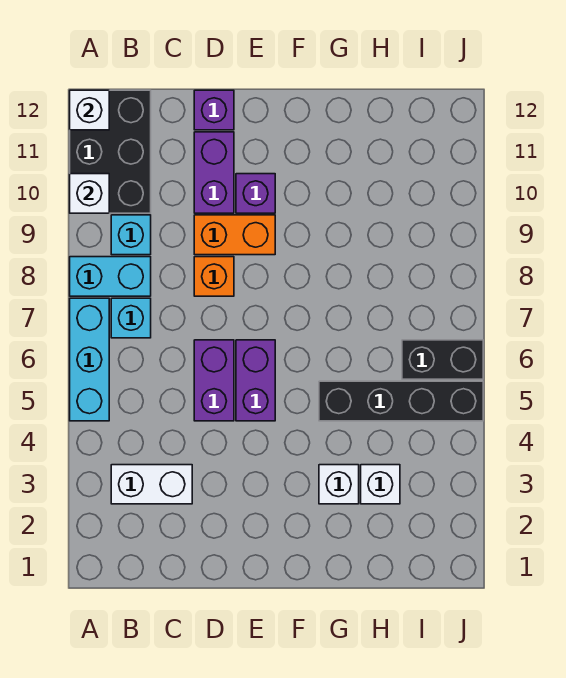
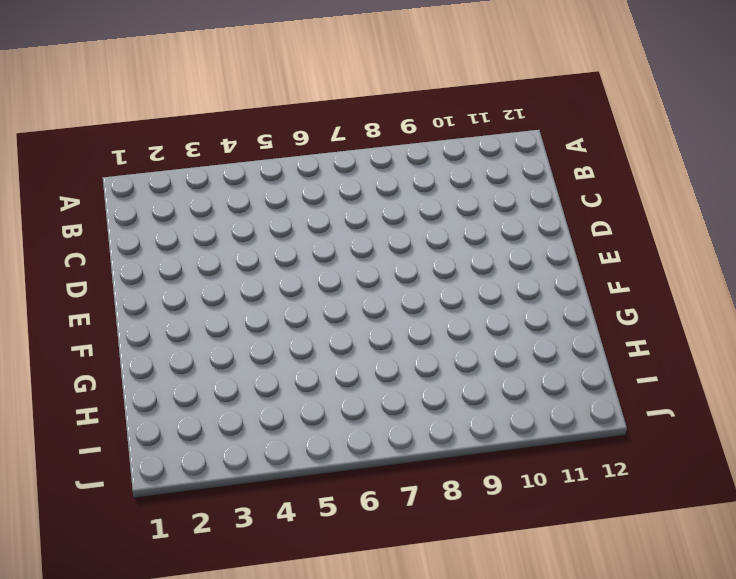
none -> cyan 1x3 brick [70,298,109,421]
none -> cyan 1x2 brick [70,257,151,296]
none -> black 2x3 brick [70,90,151,213]

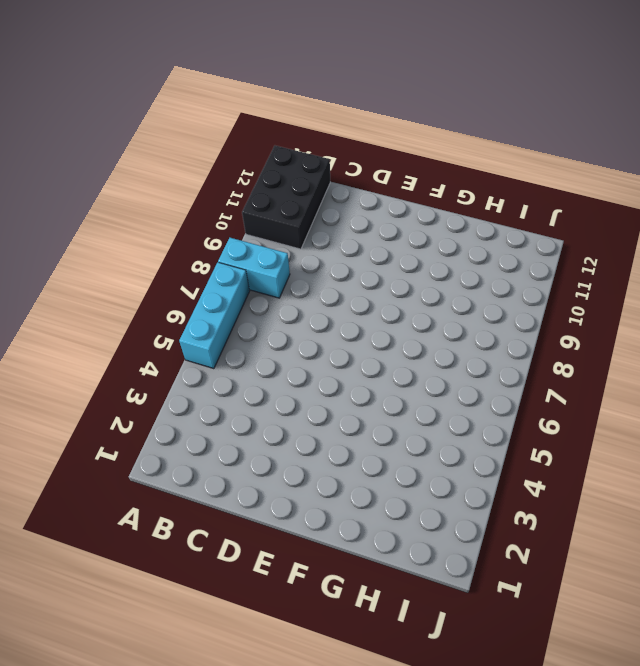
none -> white 1x2 brick [111,465,192,504]
none -> cyan 1x1 brick [111,298,151,338]
none -> cyan 1x1 brick [111,215,151,255]

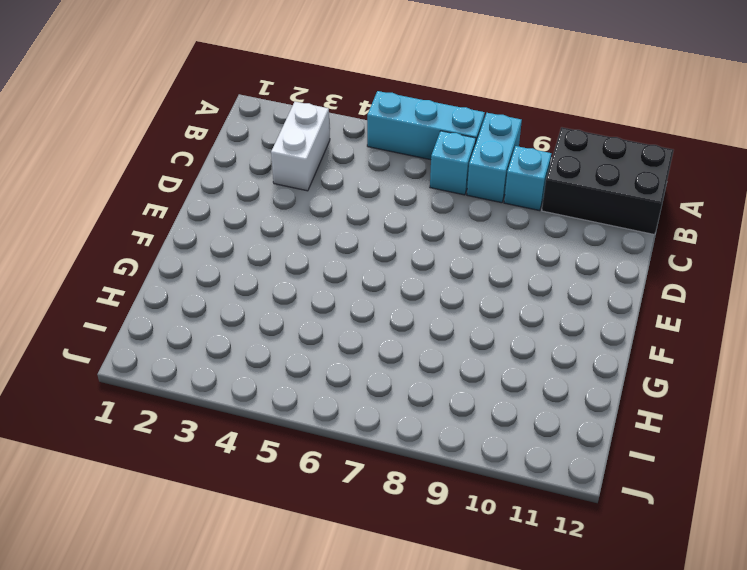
none -> purple 1x2 brick [194,340,234,421]
none -> orange 1x1 brick [194,257,234,296]
none -> orange 1x2 brick [194,215,275,255]

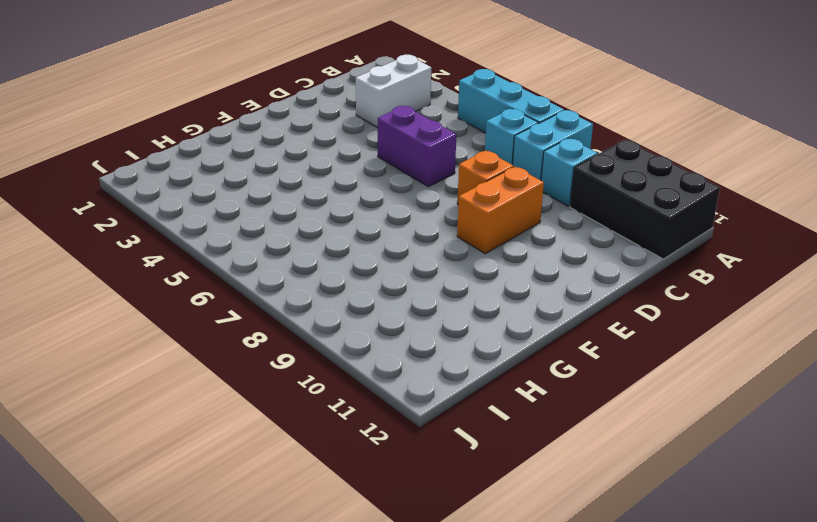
none -> purple 1x2 brick [194,132,234,213]
none -> purple 1x1 brick [194,90,234,130]
none -> purple 1x2 brick [236,340,275,421]

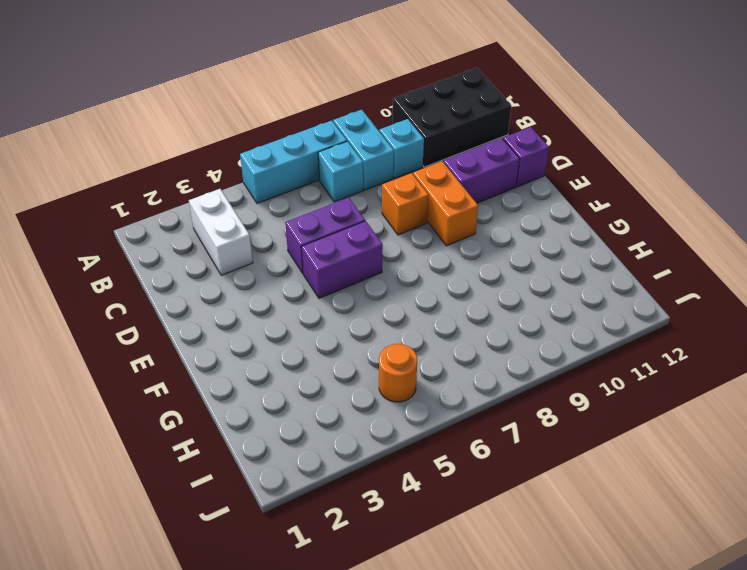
orange 1x1 round brick [379,344,417,402] -> black 1x4 brick [319,381,483,421]
none -> purple 1x1 brick [236,174,275,213]
none -> white 1x1 brick [319,465,359,504]
none -> white 1x1 brick [361,465,400,504]

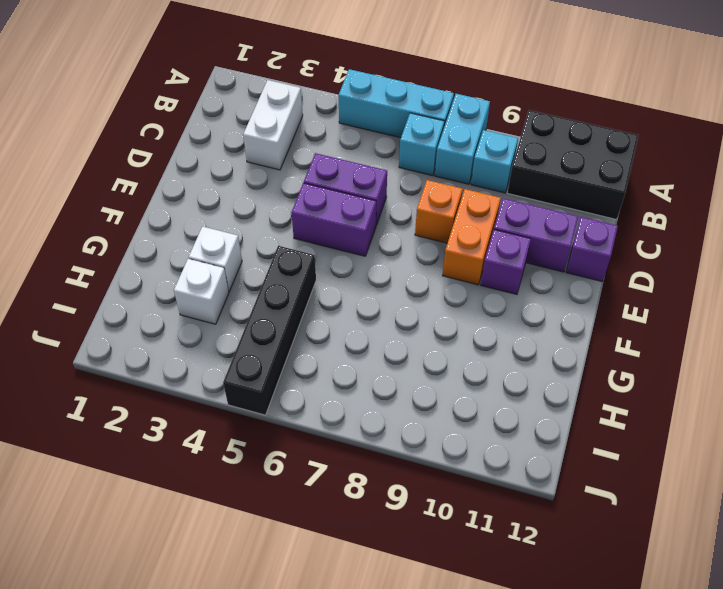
none -> black 1x2 brick [402,340,483,379]
none -> white 1x1 brick [70,174,109,213]
none -> white 1x1 brick [70,90,109,130]

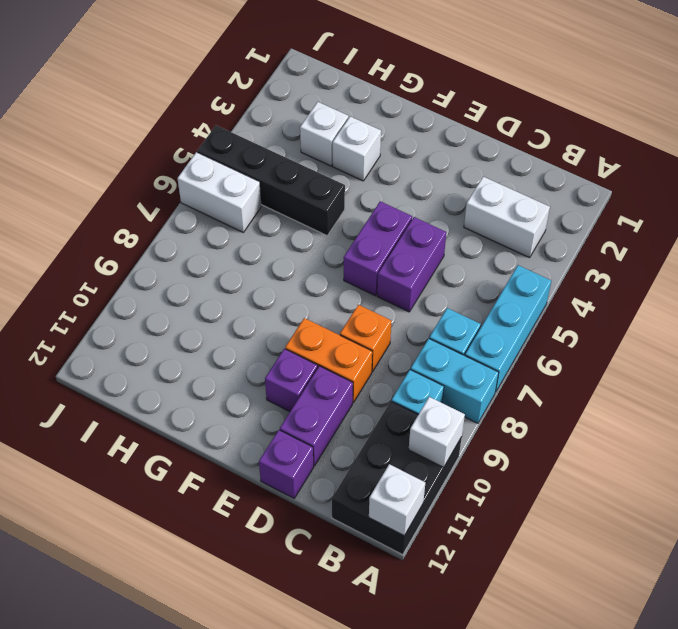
white 1x2 brick [177,152,262,232] -> black 1x2 brick [402,340,483,379]

